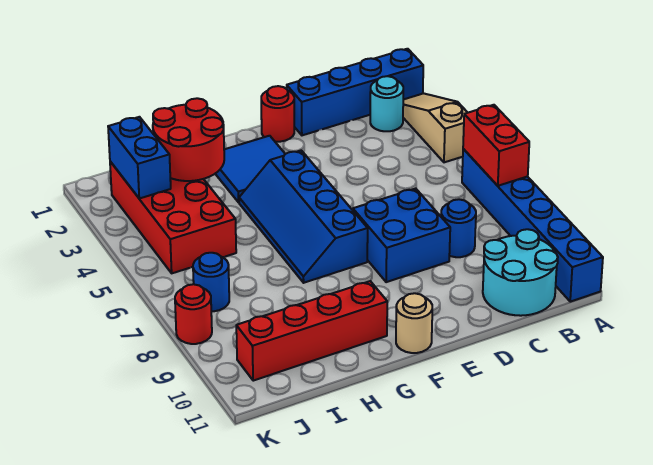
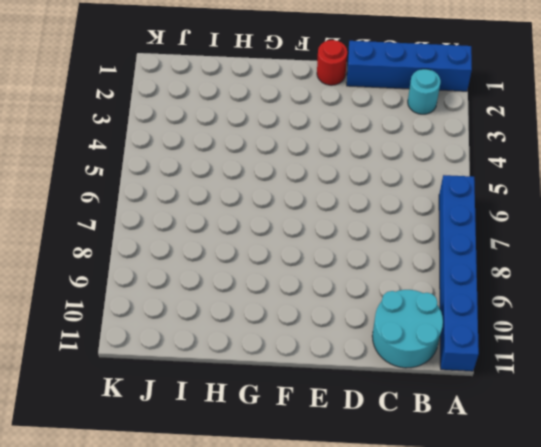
none -> tan 1x3 slope [403,93,468,162]
none -> blue 1x1 round brick [441,199,476,257]
none -> blue 2x2 brick [353,188,450,282]

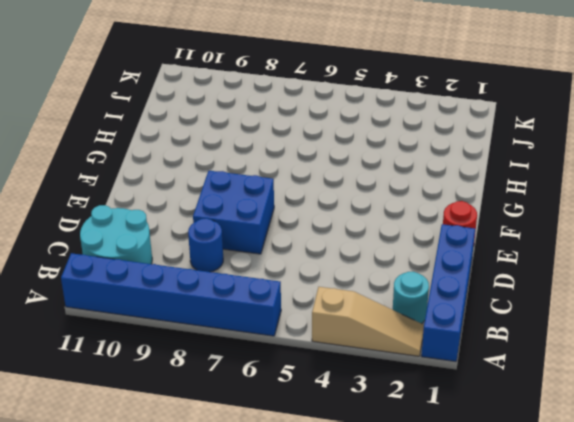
none -> blue 2x2 tile [215,136,285,202]
none -> blue 2x4 slope [239,150,368,283]
none -> tan 1x1 round brick [396,293,432,353]

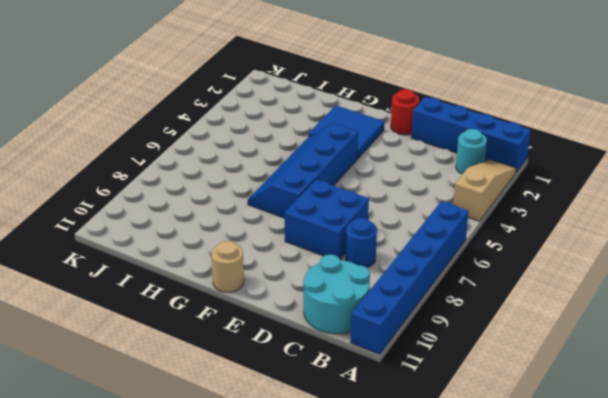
none -> red 1x4 brick [236,281,387,381]
none -> red 2x4 brick [110,161,236,273]
none -> blue 1x1 round brick [193,253,229,311]

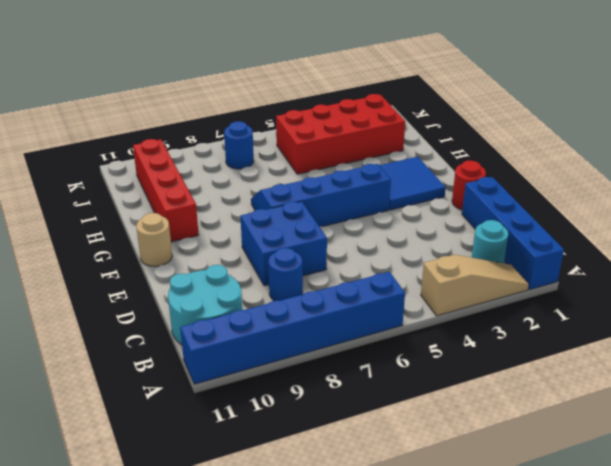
none -> red 1x1 round brick [175,284,212,344]
none -> red 1x2 brick [463,105,529,186]
none -> red 2x2 round brick [153,98,224,181]

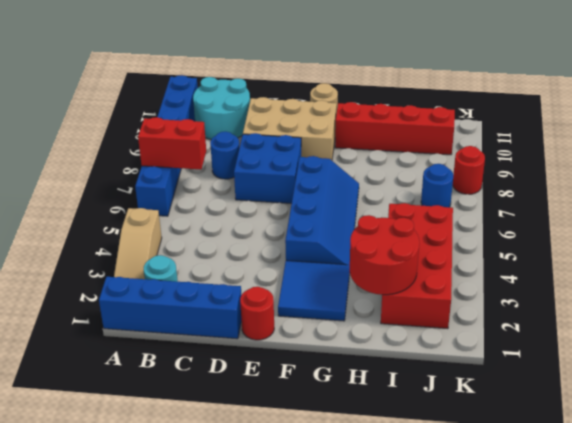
red 1x2 brick [138,117,206,169] -> red 1x2 brick turned to [463,105,529,186]
tan 2x3 brick [243,97,337,160] -> none
none -> blue 1x2 brick [108,117,171,199]

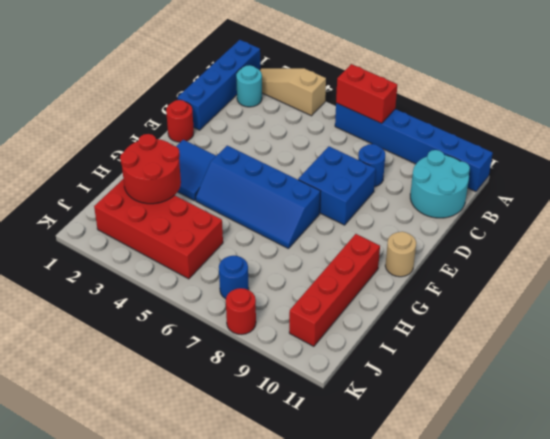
none -> blue 1x2 brick [108,117,171,199]

